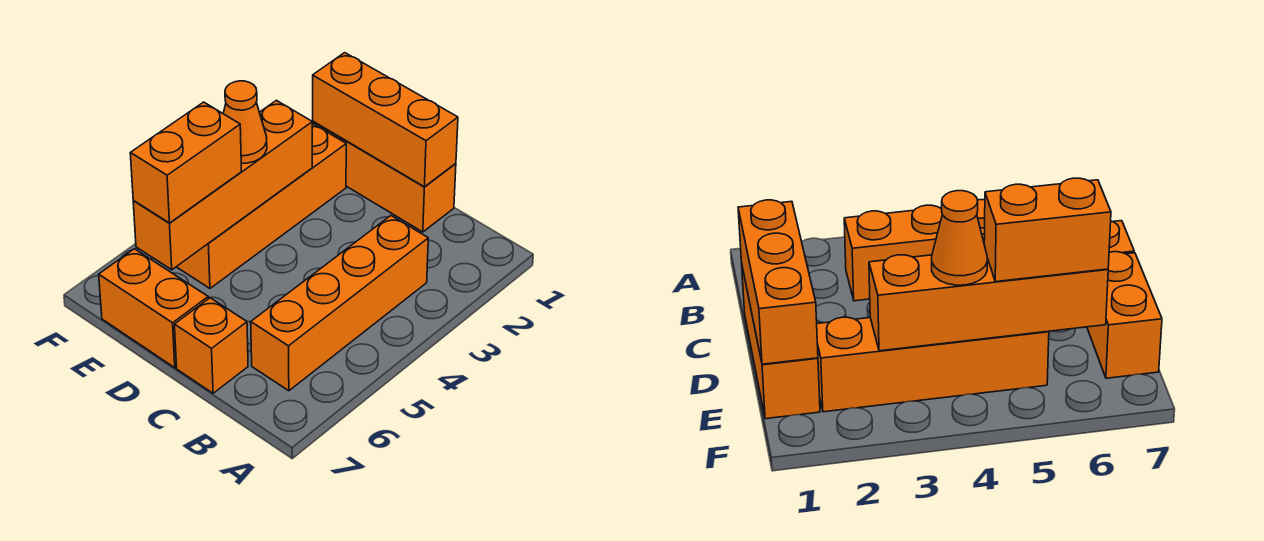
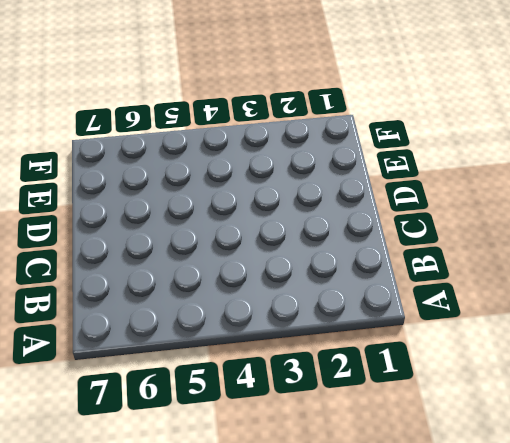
none -> orange 1x4 brick [251,216,428,391]
none -> orange 1x3 brick [313,121,456,232]

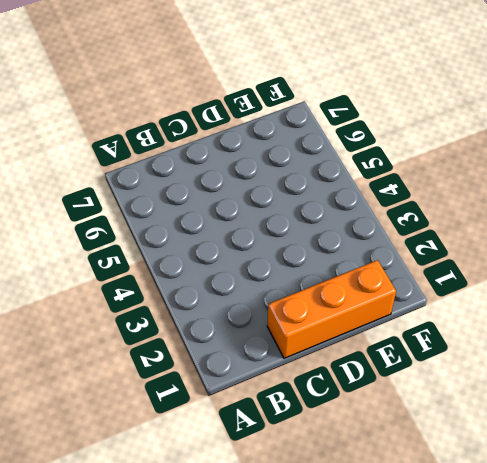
none -> orange 1x4 brick [251,216,428,391]
none -> orange 1x1 brick [174,298,248,393]

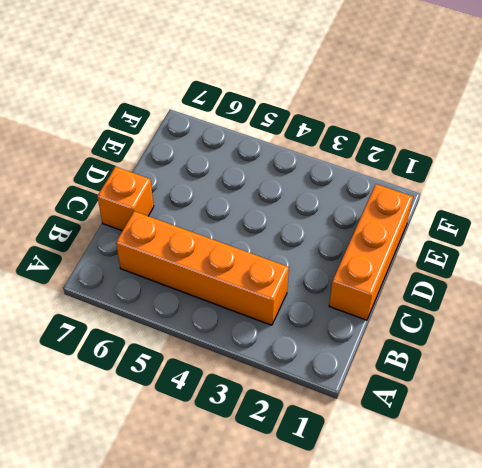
none -> orange 1x2 brick [99,249,208,368]
none -> orange 1x4 brick [177,123,346,288]

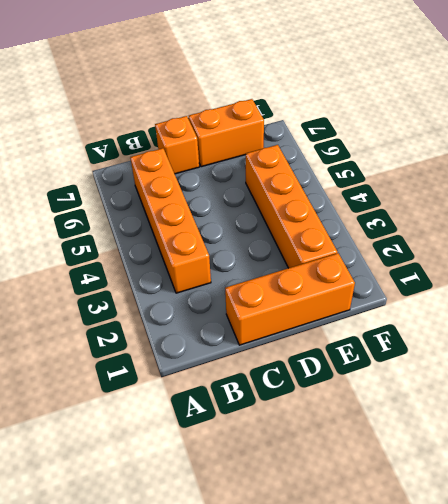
none -> orange 1x3 brick [313,53,458,187]
none -> orange 1x4 brick [133,100,312,270]

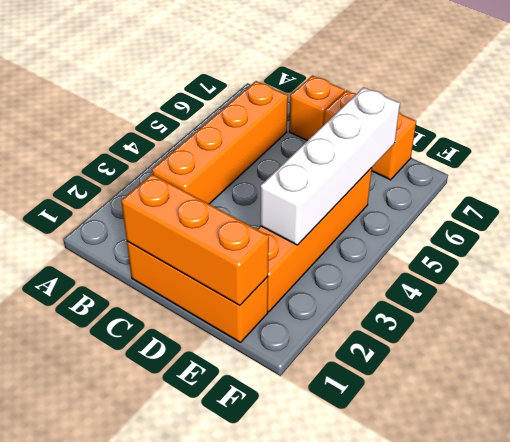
white 1x4 brick [260,87,400,245] -> orange 1x4 brick [133,100,312,270]
none -> orange 1x1 cone [223,81,267,164]
none -> orange 1x2 brick [130,102,242,223]

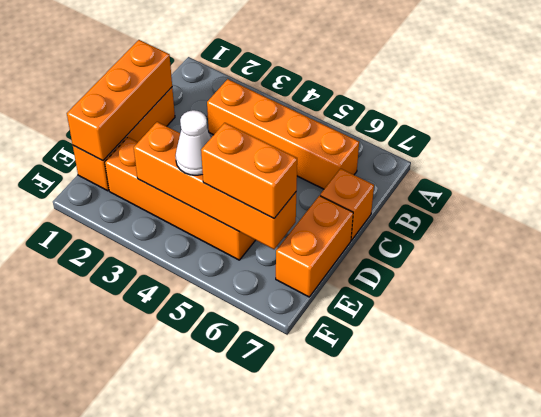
white 1x1 cone [176,110,211,175] -> orange 1x1 cone [223,81,267,164]

